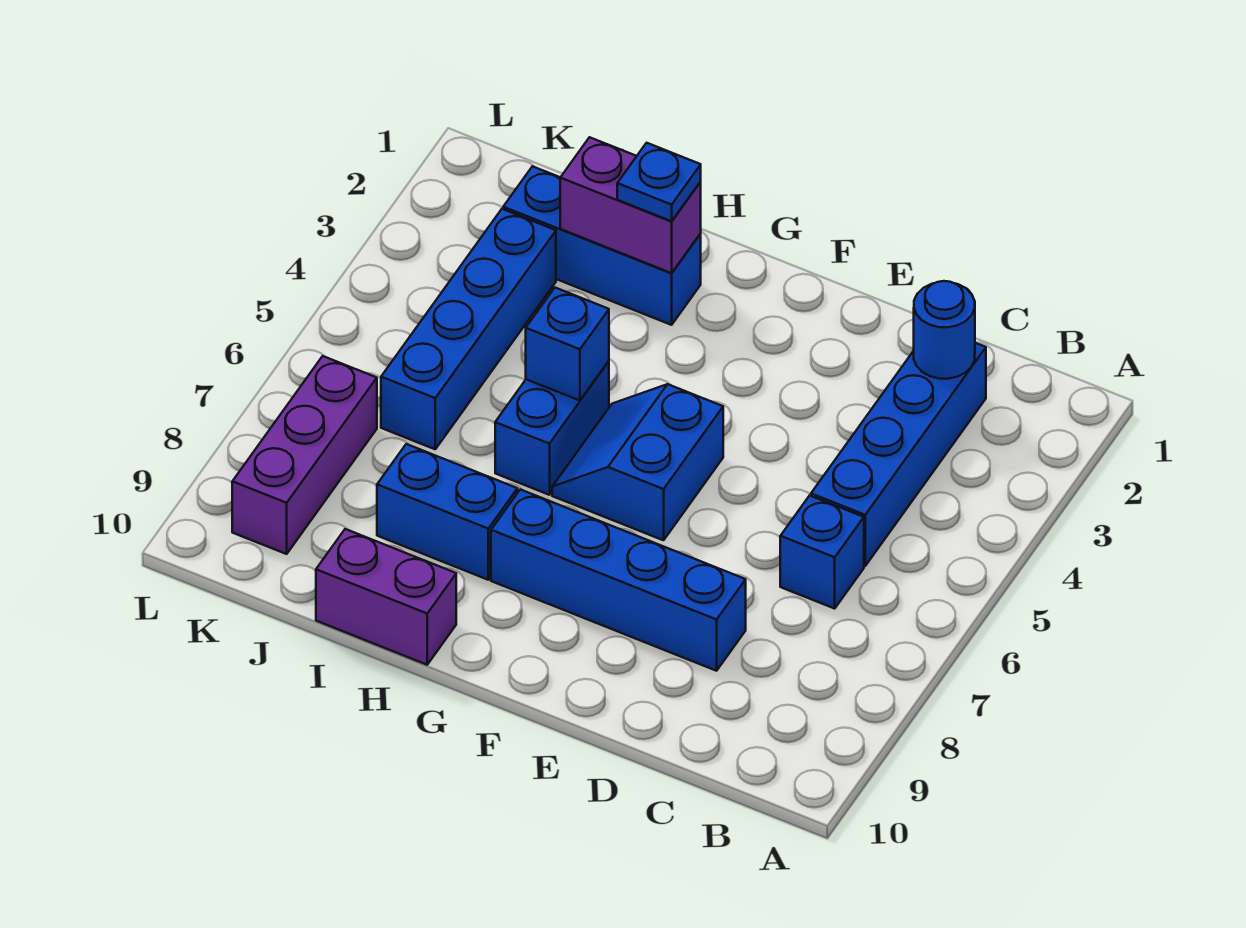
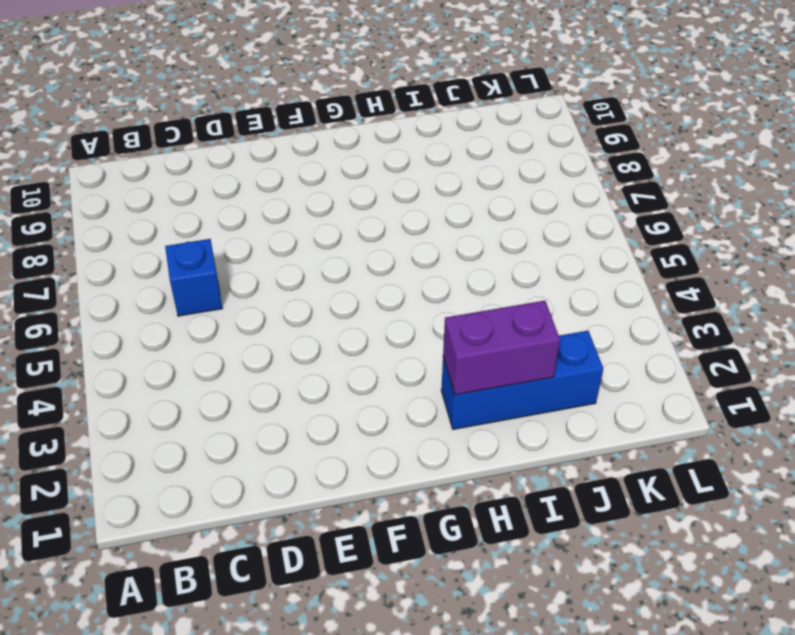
none -> blue 1x4 brick [811,343,986,566]
none -> blue 1x4 brick [491,489,746,671]
none -> blue 2x2 slope [552,384,723,540]

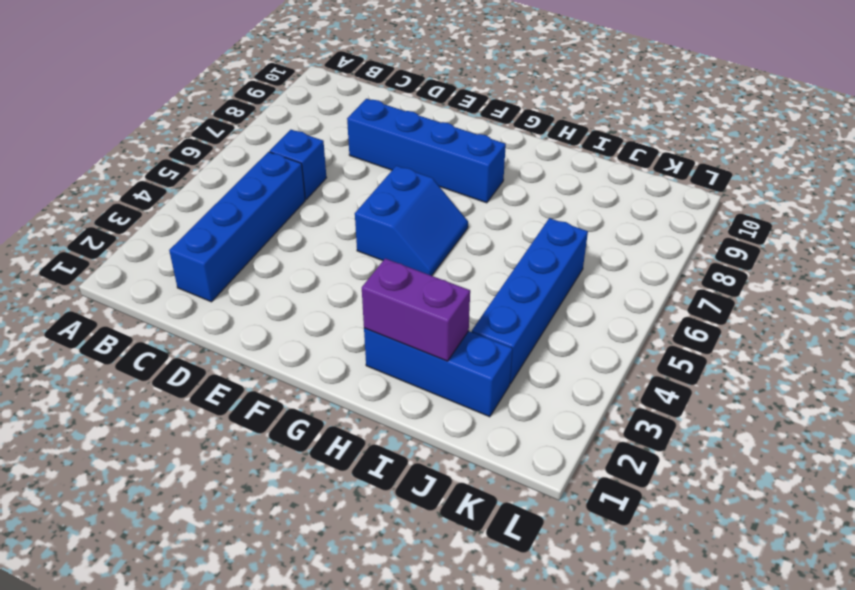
none -> blue 1x2 brick [495,361,609,495]
none -> blue 1x2 brick [377,444,518,580]
none -> purple 1x2 brick [316,529,456,665]

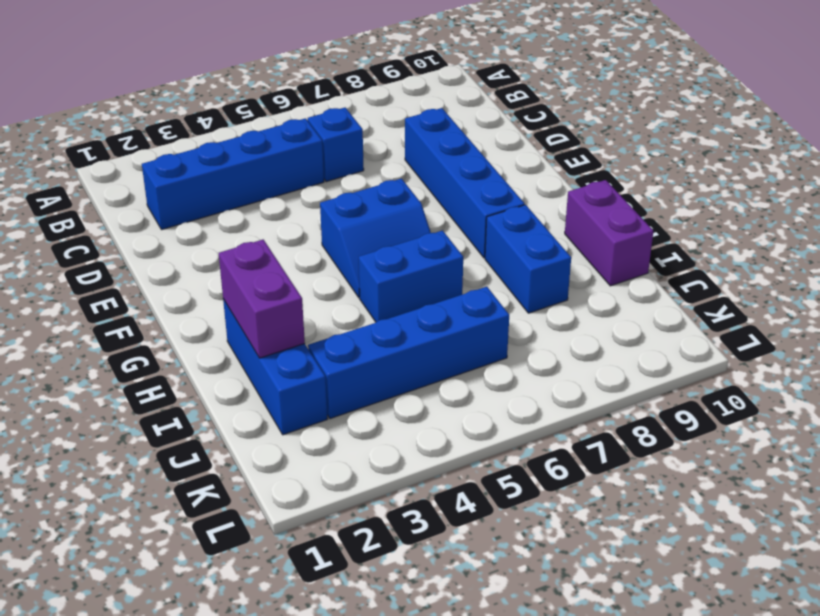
none -> purple 1x3 brick [232,356,377,554]
none -> blue 1x1 round brick [914,281,975,379]
none -> blue 1x1 brick [526,288,609,401]

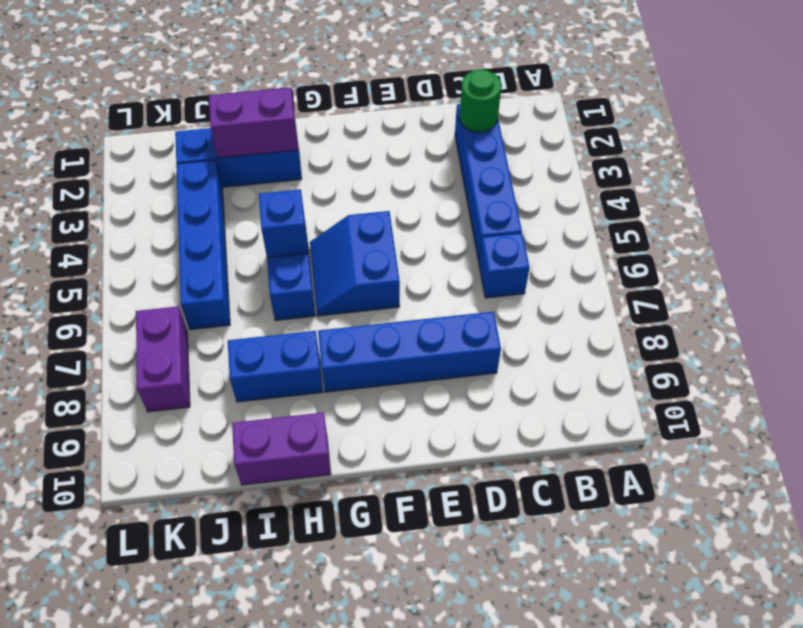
green 1x1 round brick [460,69,501,132] -> blue 1x1 round brick [914,281,975,379]
purple 1x2 brick [136,306,190,412] -> purple 1x3 brick [232,356,377,554]
none -> blue 1x1 plate [617,143,701,221]

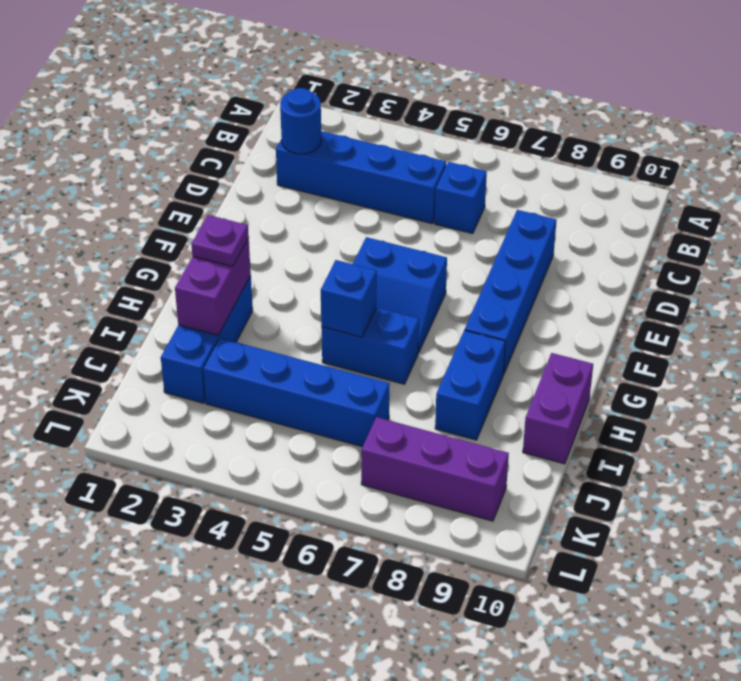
purple 1x1 plate [191,215,249,266] -> blue 1x1 plate [617,143,701,221]

